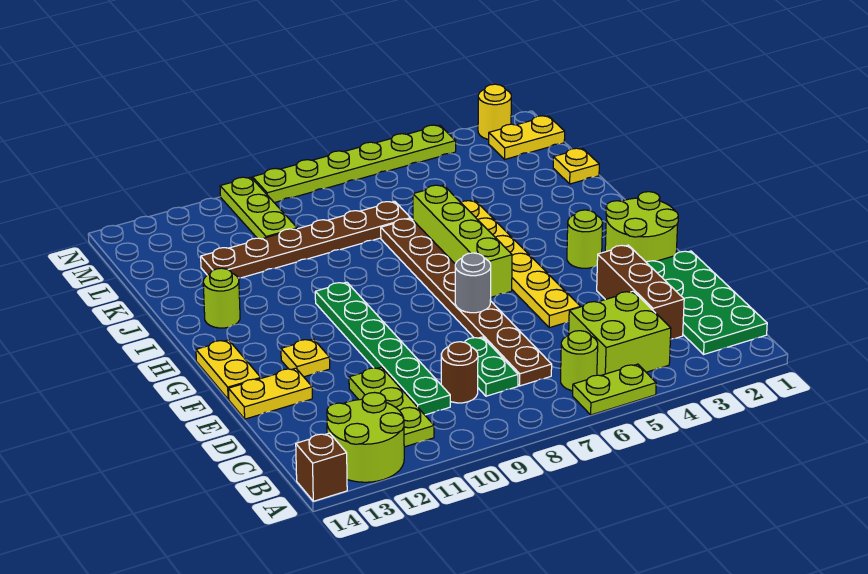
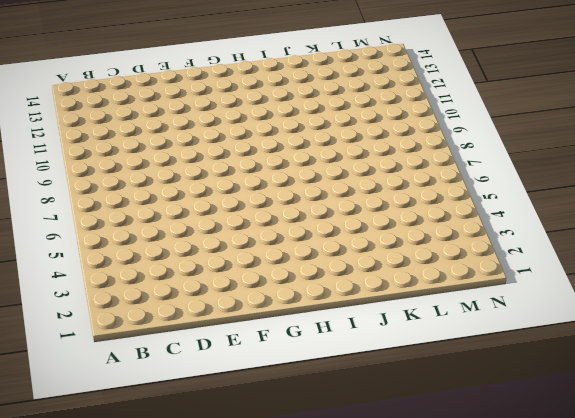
none -> lime 1x2 plate [573,364,656,415]
none -> lime 2x2 round brick [327,393,404,482]
none -> brown 1x1 brick [296,433,347,501]

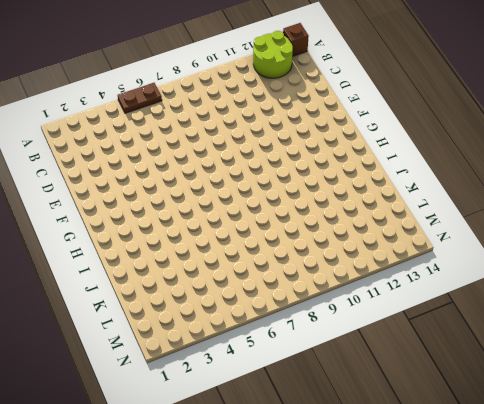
brown 1x2 plate [118,83,162,113] -> lime 1x2 plate [573,364,656,415]
none -> green 2x4 plate [646,251,767,354]
none -> lime 2x2 brick [569,291,671,376]
none -> lime 1x1 round brick [561,331,598,391]

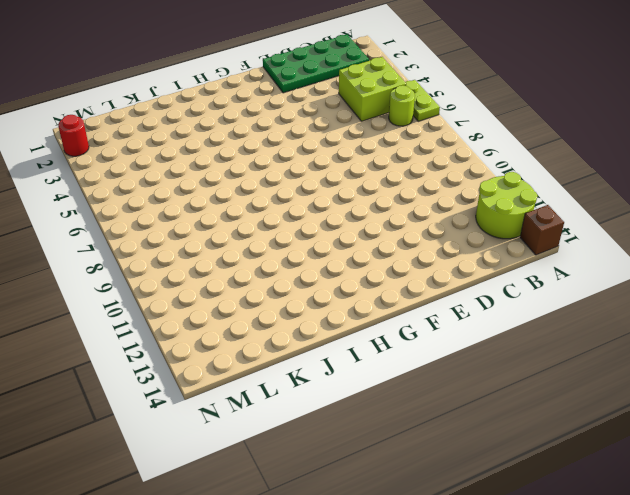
red 1x1 round brick [58,115,89,156] -> yellow 1x1 round brick [478,84,511,139]
none -> lime 1x3 plate [349,367,434,447]
none -> brown 1x3 brick [597,245,684,340]
none -> brown 1x8 plate [381,219,552,386]

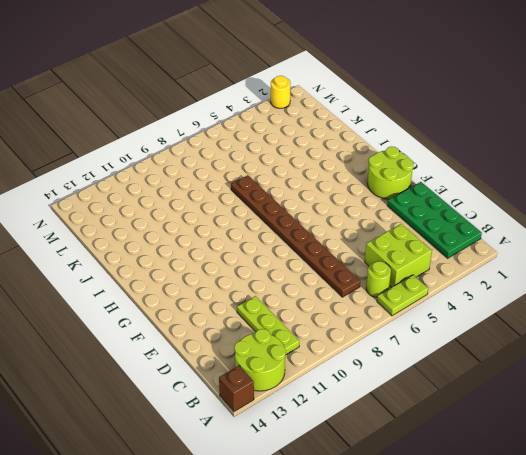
none -> brown 1x3 brick [597,245,684,340]
none -> green 1x2 plate [465,337,518,396]
none -> brown 1x1 round brick [441,342,478,403]

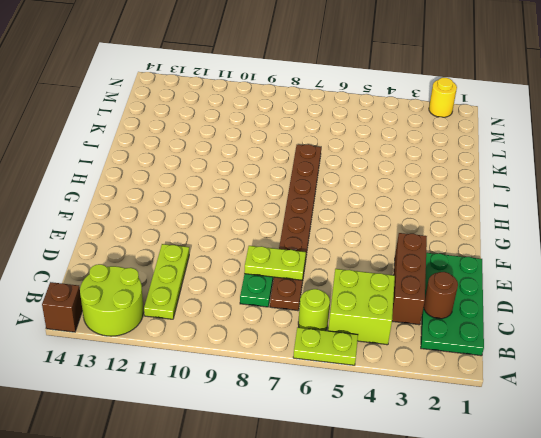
brown 1x1 round brick [424,272,458,319] -> brown 1x1 round brick moved to [441,342,478,403]
lime 1x2 plate [244,246,306,280] -> none
none -> green 1x6 plate [315,282,450,415]
none -> yellow 1x6 plate [461,201,580,328]
none -> yellow 1x2 plate [229,368,312,419]

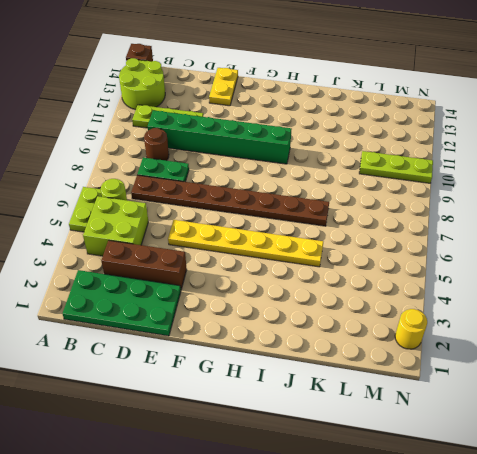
green 1x6 brick [148,110,291,164] -> green 1x6 plate [315,282,450,415]
none -> lime 2x2 round brick [605,192,678,262]
none -> yellow 1x1 plate [281,339,330,377]
none -> yellow 1x2 plate [196,340,261,399]

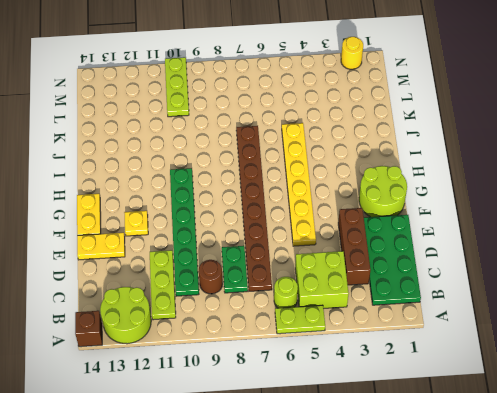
none -> lime 1x1 round brick [567,210,603,268]
none -> lime 1x4 brick [413,185,512,297]
none -> lime 1x1 round brick [203,268,240,328]

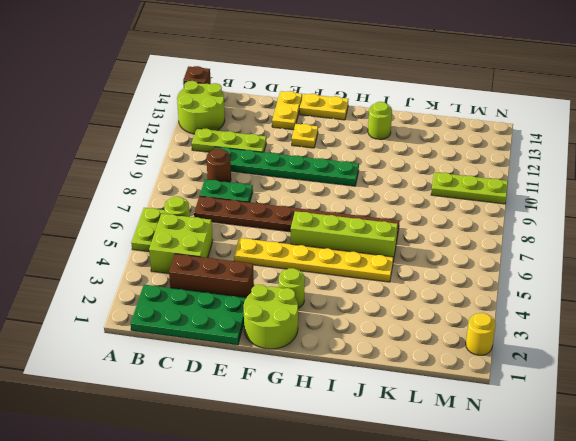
none -> yellow 1x1 plate [553,148,599,184]
none -> brown 1x6 plate [201,201,411,278]
none -> yellow 1x2 plate [489,116,565,159]

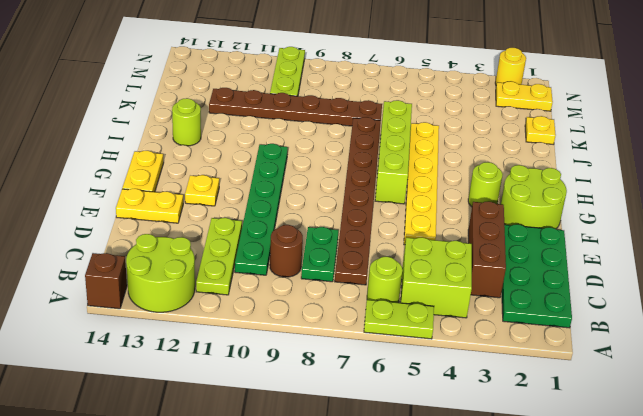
none -> lime 1x6 plate [252,125,456,203]
none -> grey 1x1 round brick [455,253,491,313]

